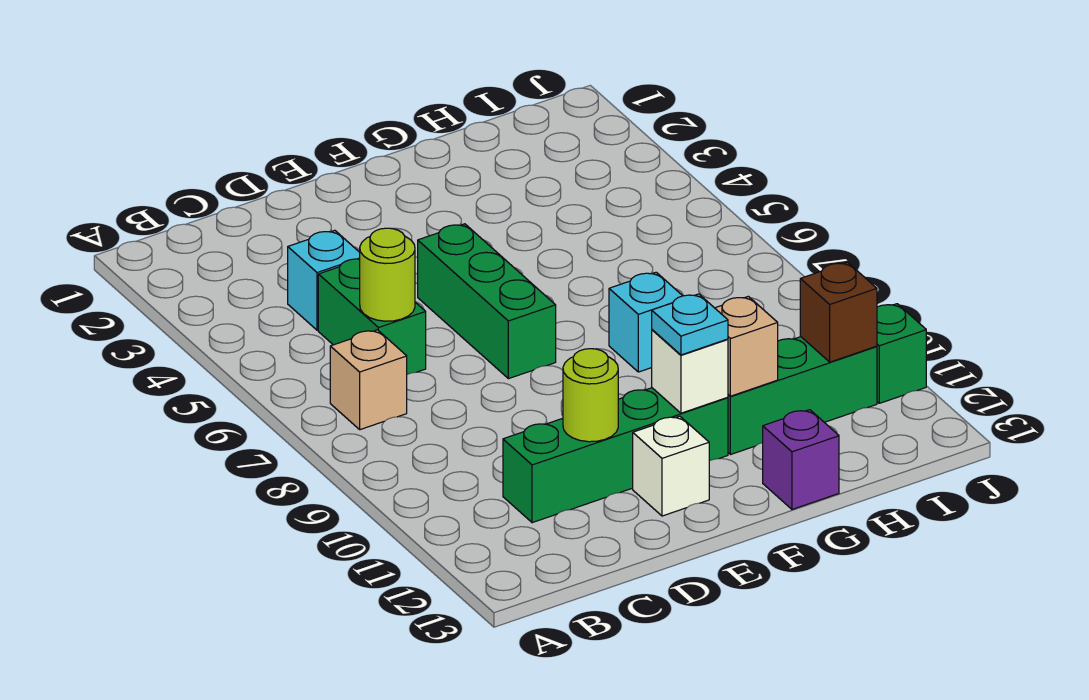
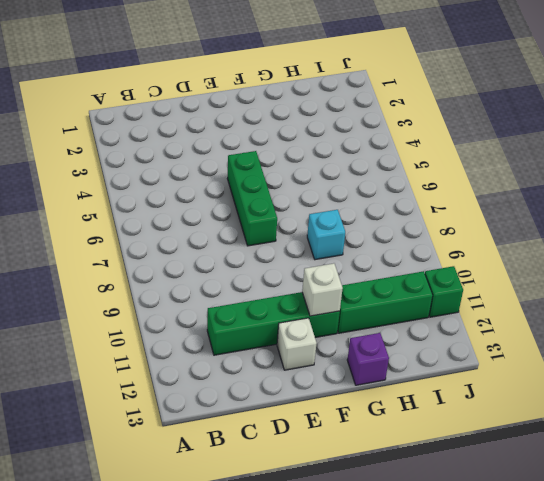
none -> tan 1x1 brick [330,330,407,430]
none -> cyan 1x1 brick [288,230,360,330]
none -> green 1x2 brick [318,259,426,374]

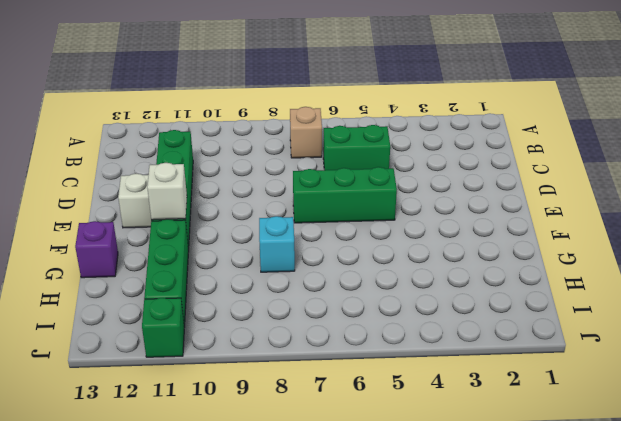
none -> cyan 1x1 brick [288,230,360,330]
none -> lime 1x1 round brick [360,228,415,321]
none -> lime 1x1 round brick [563,349,618,442]

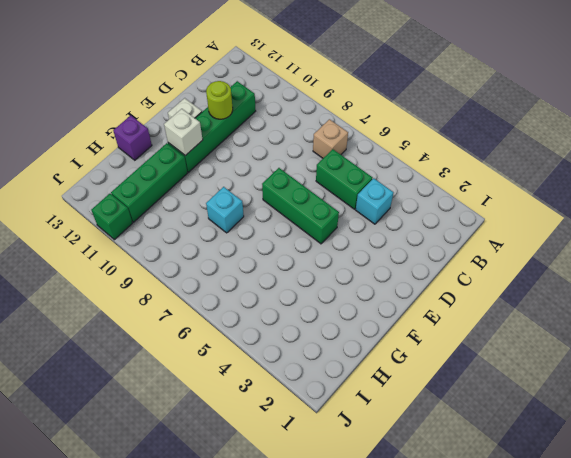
none -> lime 1x1 round brick [360,228,415,321]
none -> tan 1x1 brick [715,296,778,396]
none -> brown 1x1 brick [800,262,877,362]

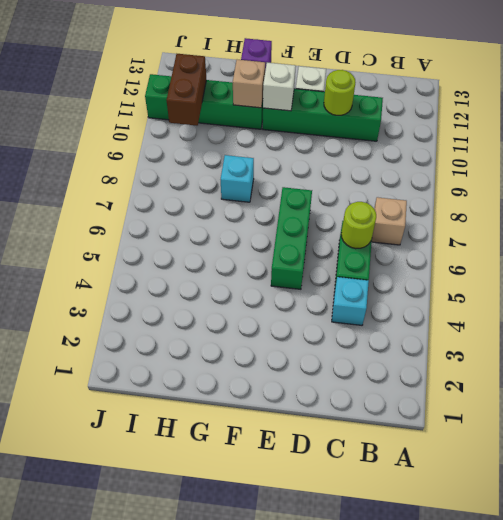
brown 1x2 brick [167,54,206,126] -> brown 1x1 brick [800,262,877,362]
none -> cyan 1x1 plate [652,294,728,355]

